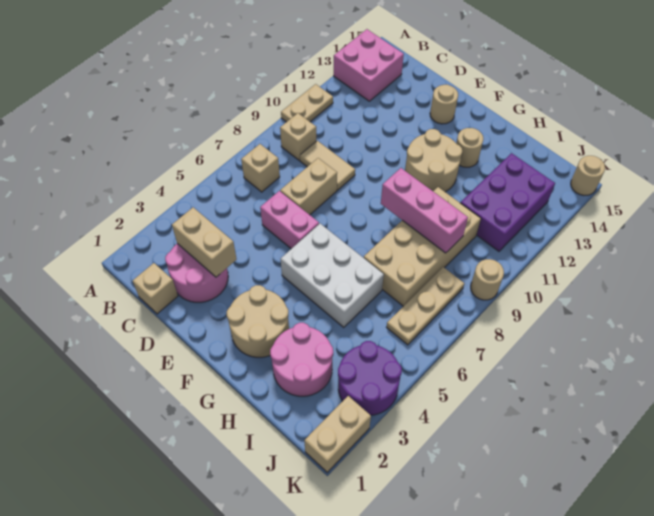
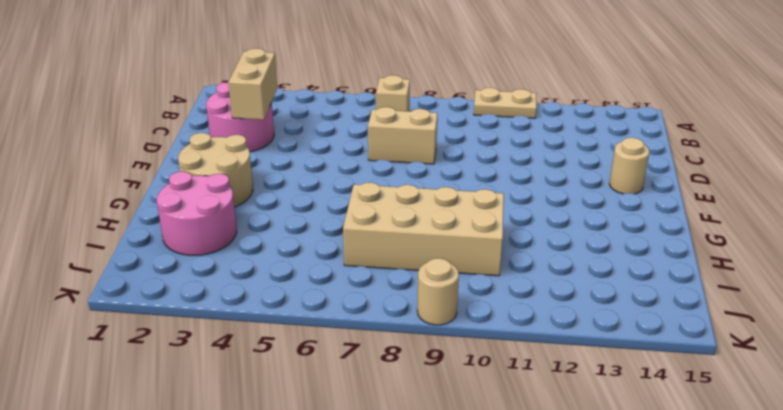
none -> pink 2x2 brick [334,29,404,101]
none -> tan 1x1 brick [280,113,316,160]
none -> tan 1x1 brick [133,263,178,314]

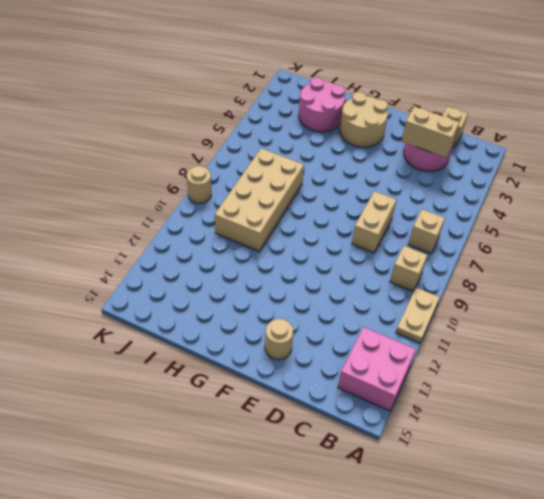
none -> tan 1x2 tile [300,141,355,190]
none -> pink 1x2 brick [260,191,319,249]
none -> white 2x3 brick [281,224,384,327]

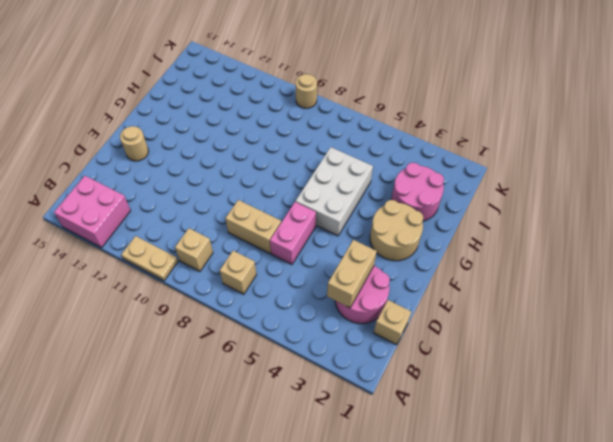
none -> tan 1x2 tile [300,141,355,190]
none -> tan 2x2 round brick [405,129,462,192]
none -> tan 1x1 round brick [456,128,483,167]

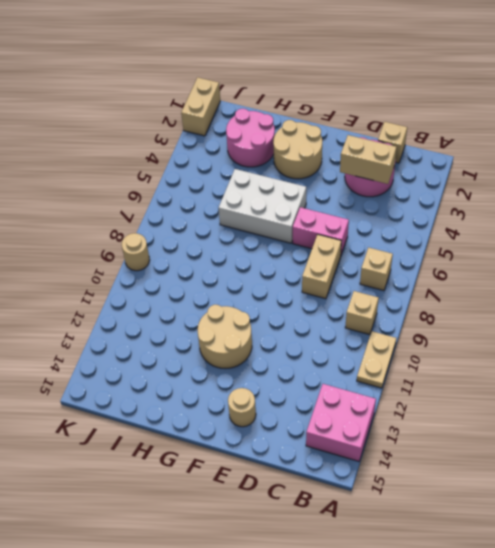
none -> tan 1x2 tile [300,141,355,190]
none -> tan 1x1 round brick [456,128,483,167]
none -> tan 2x4 brick [364,187,481,306]

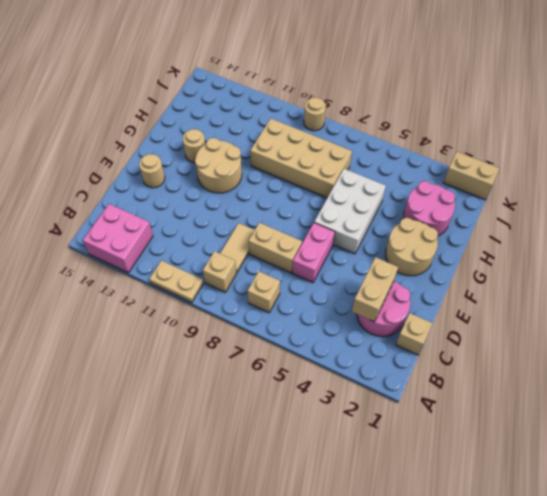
none -> purple 2x3 brick [461,153,555,251]
none -> purple 2x2 round brick [338,341,402,415]
none -> tan 1x3 plate [387,267,464,345]

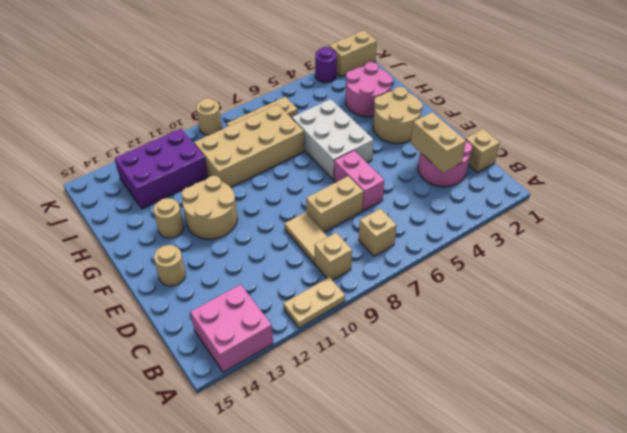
purple 1x1 round brick [315,47,337,83] -> purple 2x2 round brick [338,341,402,415]
none -> tan 1x1 round brick [571,156,605,195]
none -> pink 1x3 brick [381,168,468,253]

